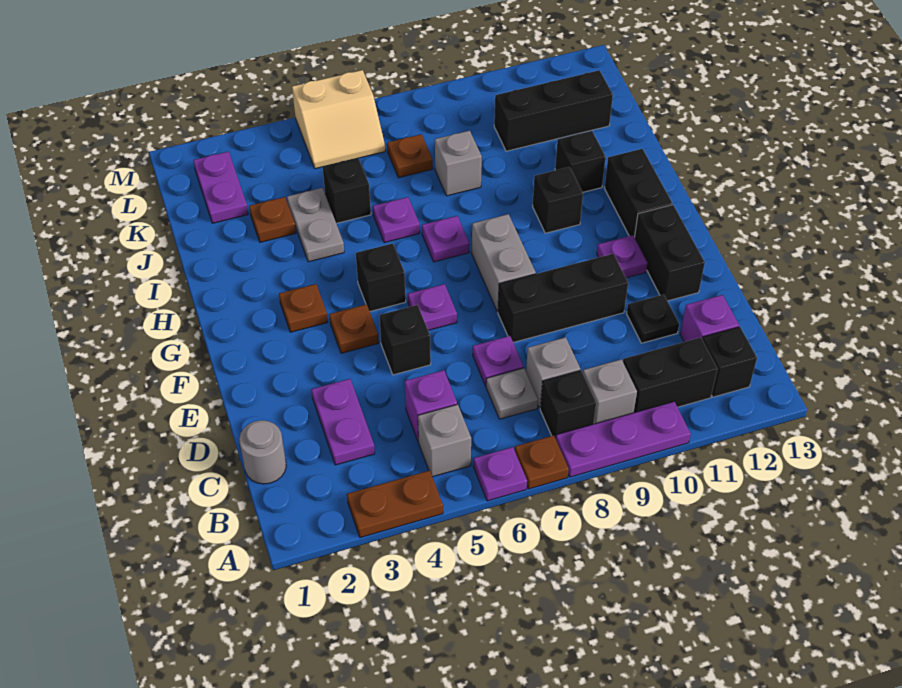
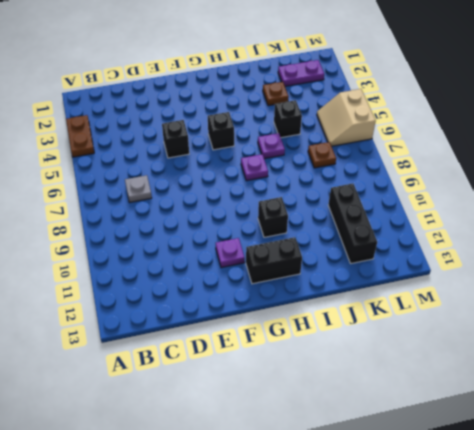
none -> purple 1x1 plate [473,447,527,501]
none -> brown 1x1 plate [515,435,569,489]
none -> purple 1x3 plate [556,402,691,477]
none -> grey 1x1 brick [418,404,471,477]

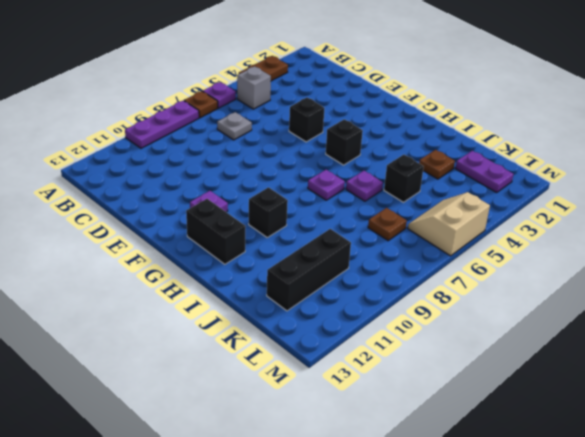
none -> black 1x1 brick [540,370,596,438]
none -> grey 1x1 brick [583,359,637,424]
none -> black 1x2 brick [623,337,717,413]
none -> black 1x1 brick [702,327,757,397]

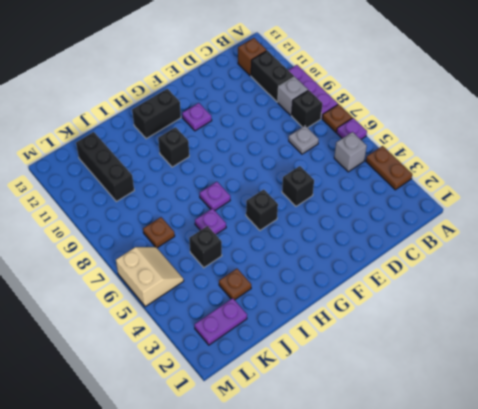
brown 1x1 brick [238,38,267,76] -> black 1x1 brick [702,327,757,397]
none -> grey 1x1 round brick [239,420,286,484]
none -> purple 1x2 plate [311,379,375,465]
none -> purple 1x1 brick [405,370,457,442]
none -> grey 1x1 brick [526,337,580,408]

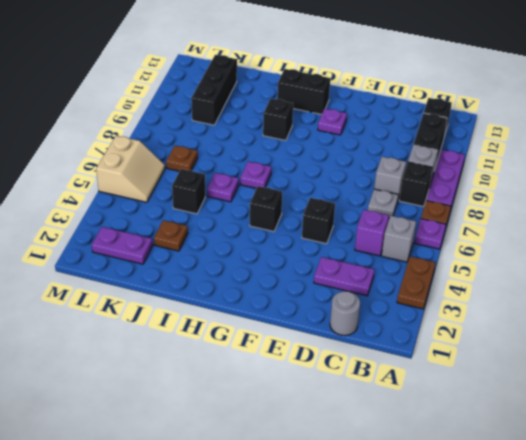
none -> purple 1x1 brick [680,295,739,342]
none -> purple 1x1 plate [473,336,524,386]
none -> black 1x1 plate [627,295,679,343]
none -> black 1x3 brick [498,254,628,343]

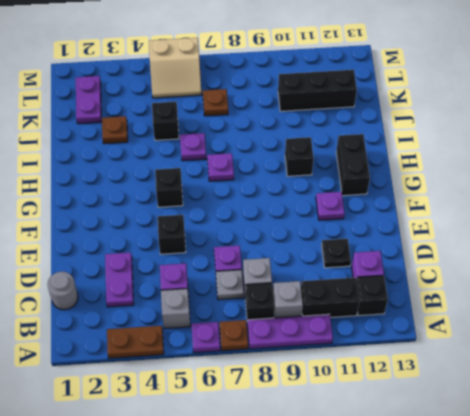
none -> black 1x3 brick [498,254,628,343]
none -> black 1x2 brick [634,205,705,301]
none -> brown 1x1 plate [329,304,379,353]
none -> purple 1x1 plate [408,284,457,330]

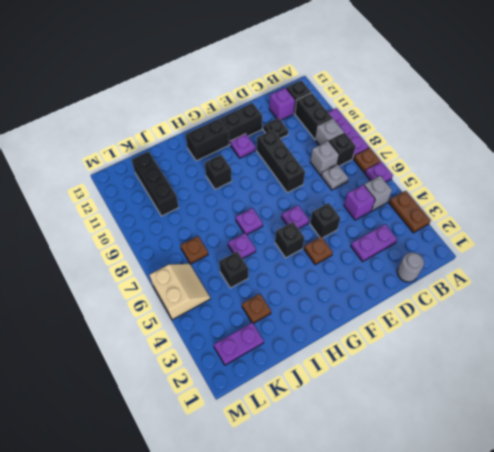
none -> purple 1x1 plate [473,336,524,386]
none -> grey 1x2 brick [472,214,536,312]
none -> brown 1x1 plate [279,284,328,332]
none -> grey 1x2 plate [287,188,344,262]

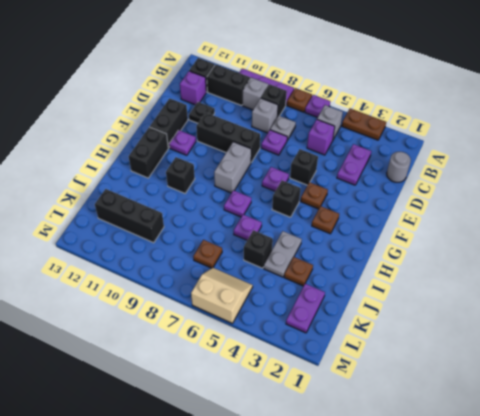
none -> black 1x1 brick [555,131,606,192]
none -> grey 1x1 brick [435,131,482,196]

